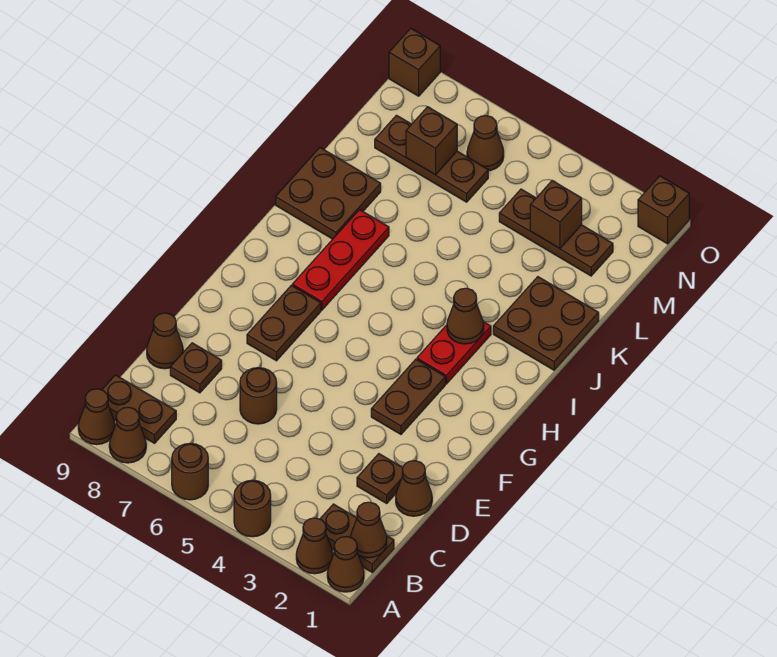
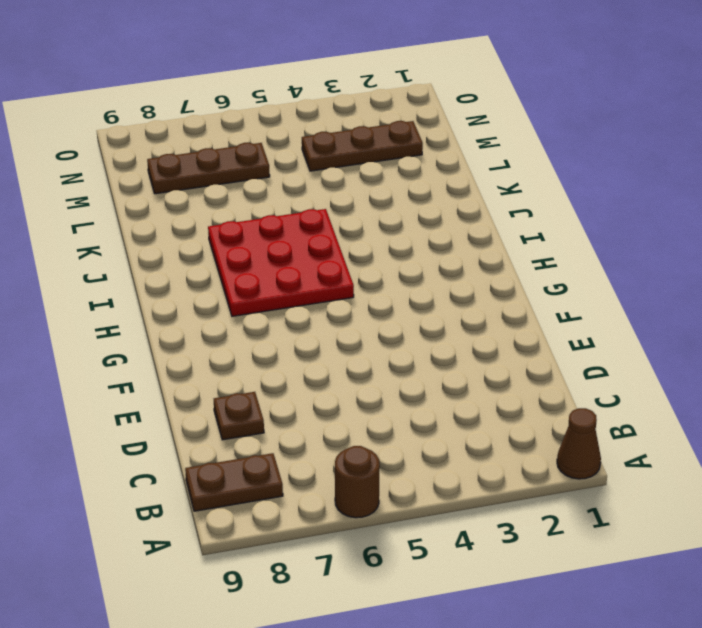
red 3x3 plate [208,209,354,316] -> red 1x3 plate [292,210,389,310]
none -> brown 1x1 cone [296,518,333,574]
none -> brown 1x1 round brick [234,480,271,537]
none -> brown 1x1 cone [109,407,146,463]

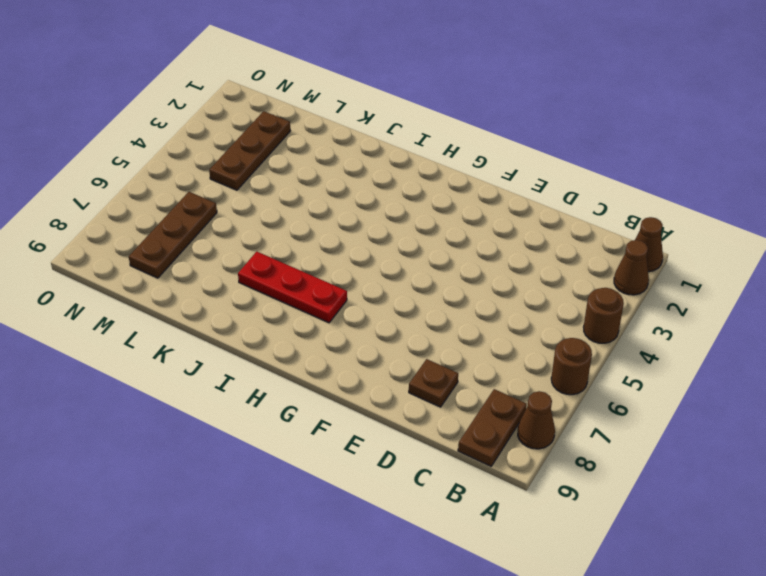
none -> brown 1x1 cone [78,389,115,445]
none -> brown 1x2 plate [320,504,394,572]
none -> brown 1x1 cone [396,461,432,516]

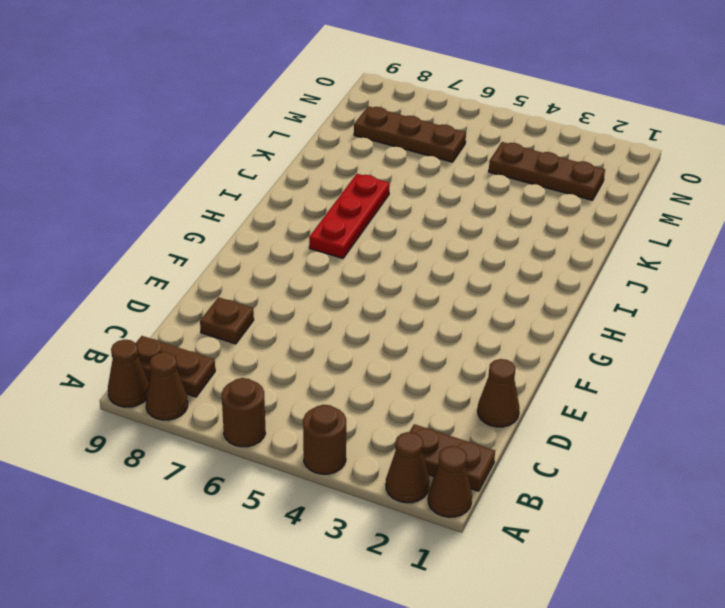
none -> brown 1x1 plate [357,454,403,503]
none -> brown 1x1 round brick [240,368,277,424]
none -> brown 1x1 cone [147,313,183,369]

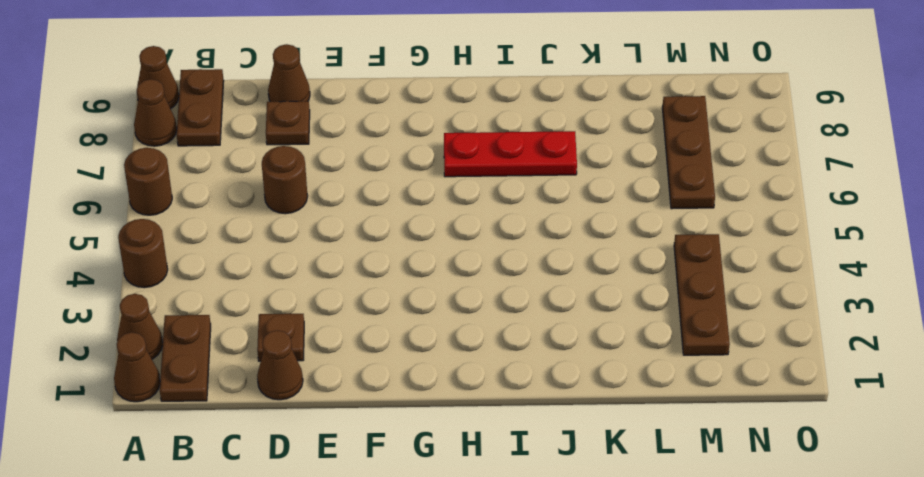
none -> brown 1x2 plate [371,359,445,434]
none -> brown 1x2 plate [247,285,321,361]
none -> red 1x2 plate [417,322,491,384]

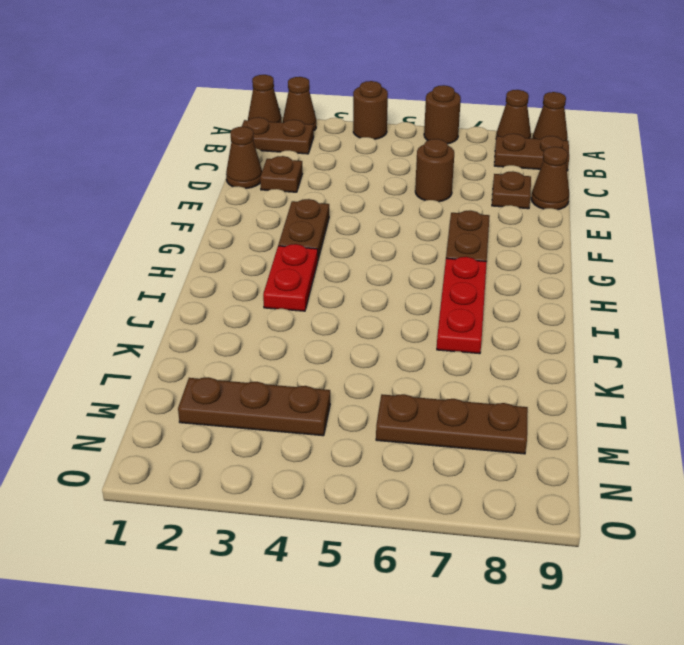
none -> brown 2x2 plate [493,277,599,370]
none -> brown 2x2 plate [276,148,381,239]
none -> brown 1x1 cone [467,116,504,171]

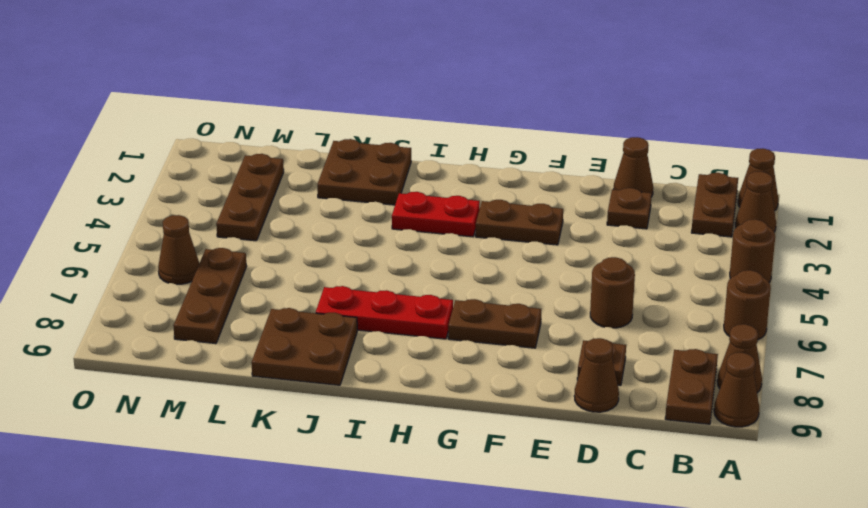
none -> brown 1x1 brick [638,176,689,244]
none -> brown 1x1 brick [389,28,440,96]
none -> brown 1x1 cone [350,502,387,558]

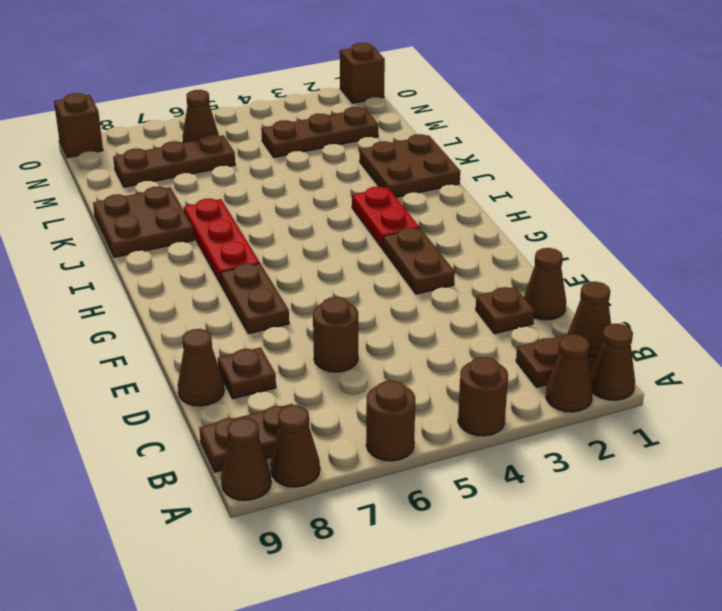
none -> brown 1x1 cone [447,288,484,344]
none -> brown 1x1 brick [530,181,582,249]
none -> brown 1x1 brick [406,107,457,175]

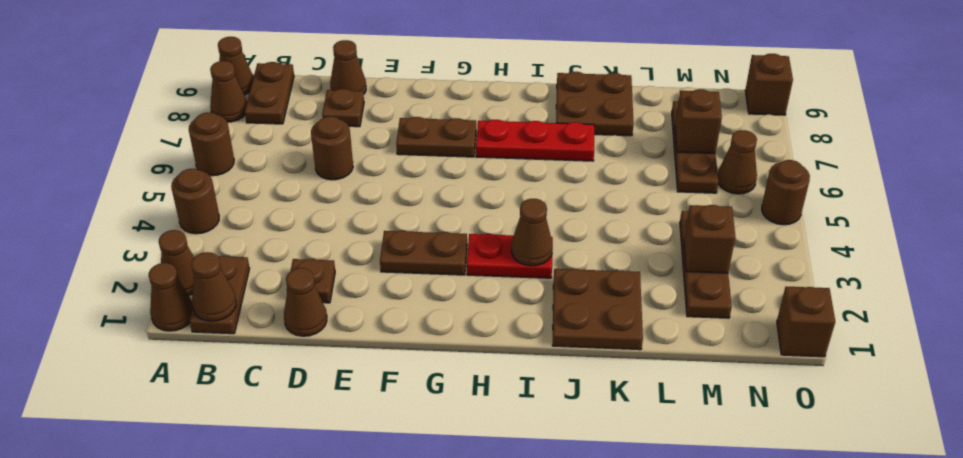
brown 1x1 round brick [762,160,810,225] -> none

